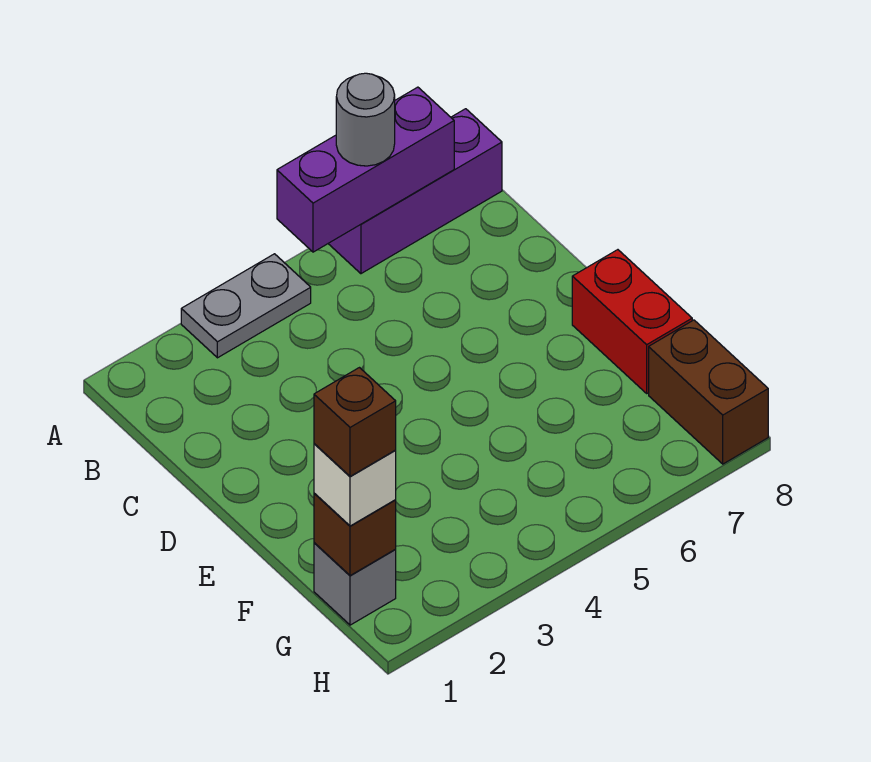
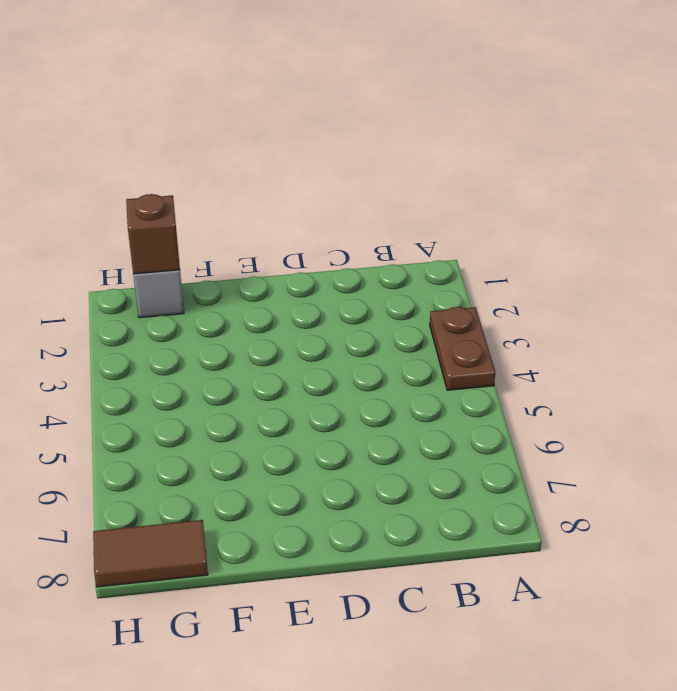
brown 1x2 plate [430,307,495,390] -> grey 1x2 plate [181,254,311,358]
brown 1x2 tile [93,520,208,587] -> brown 1x2 brick [649,320,768,464]
none -> purple 1x3 brick [328,109,502,274]
none -> red 1x2 brick [572,250,692,393]

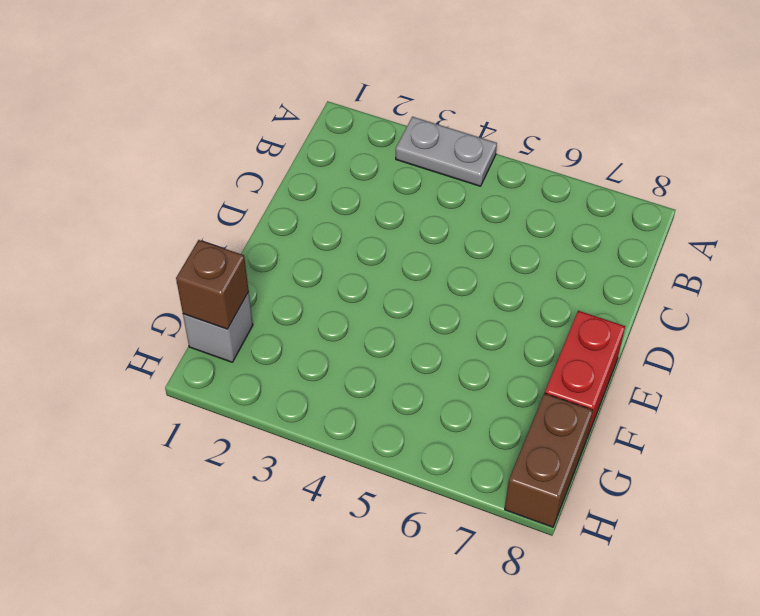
none -> purple 1x3 brick [328,109,502,274]
none -> purple 1x3 brick [277,87,454,252]

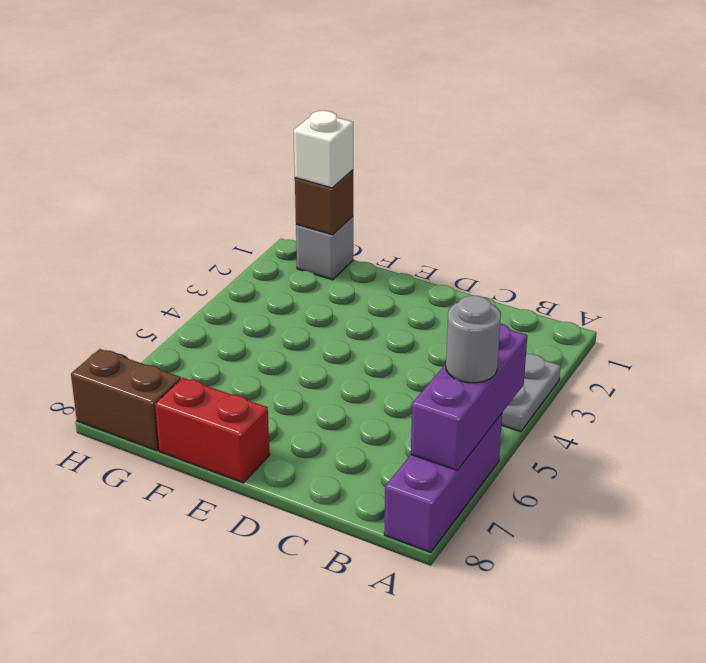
none -> brown 1x1 brick [314,368,396,476]

